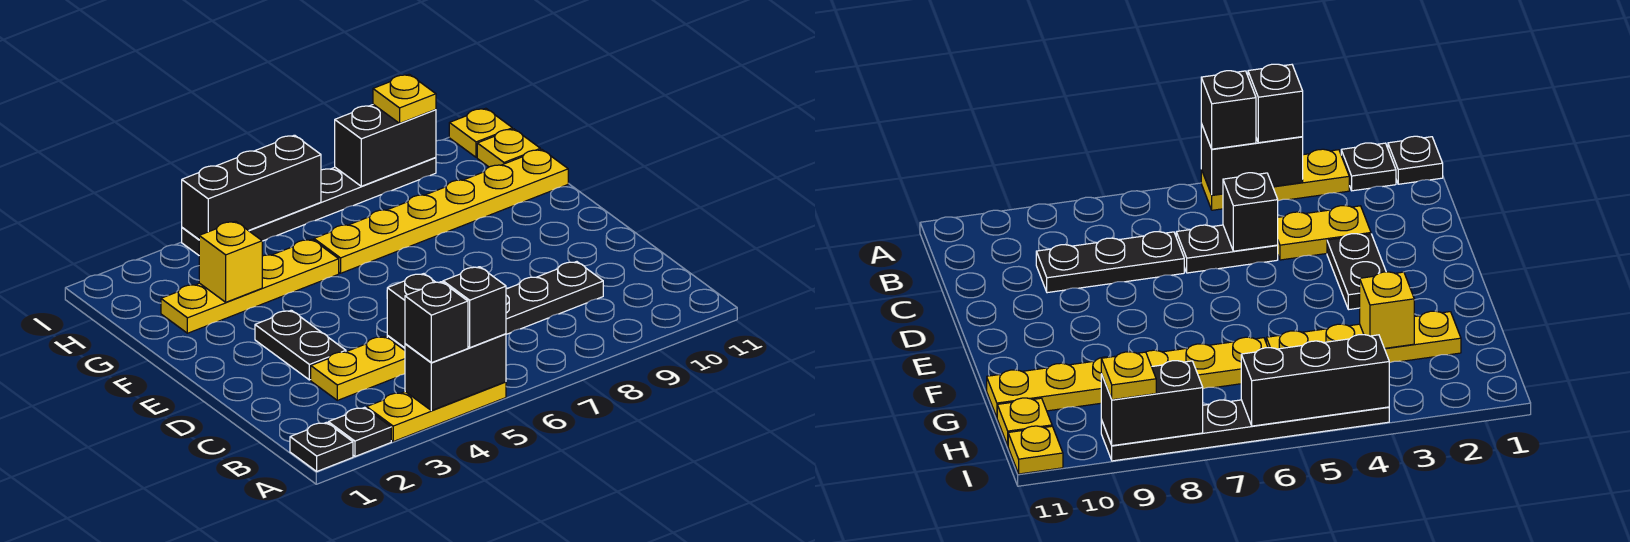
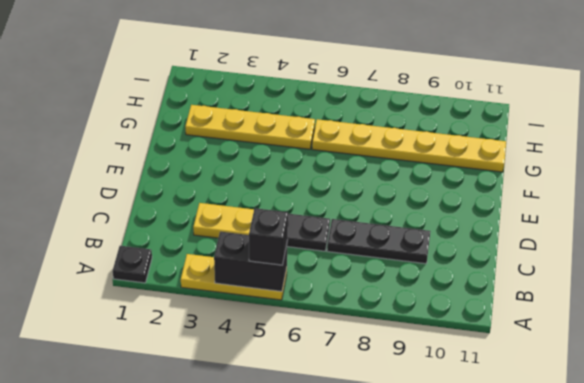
none -> black 1x1 plate [328,407,391,456]
none -> black 1x2 plate [255,310,346,380]
none -> yellow 1x1 plate [477,129,540,167]

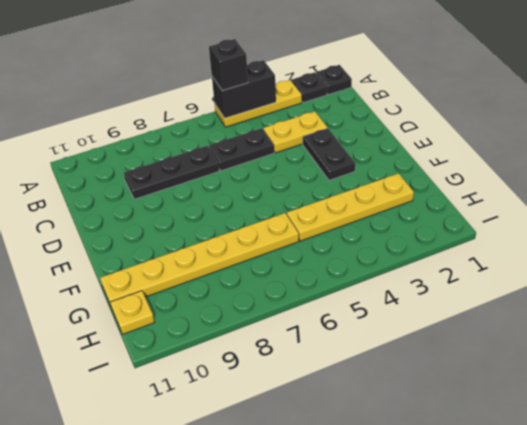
none -> black 1x6 plate [182,158,436,255]
none -> yellow 1x1 plate [449,108,512,157]
none -> black 1x1 brick [387,274,435,348]

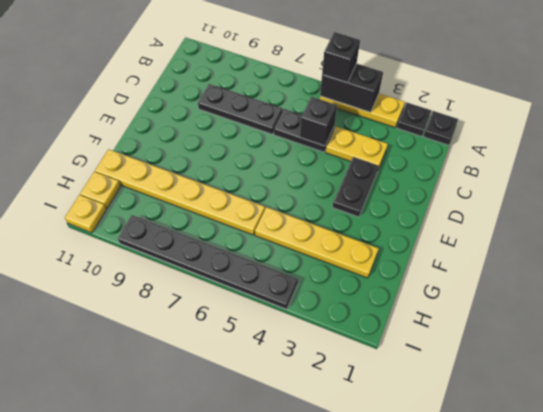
none -> yellow 1x1 brick [199,221,262,302]
none -> black 1x3 brick [182,135,321,239]
none -> black 1x2 brick [335,104,436,186]

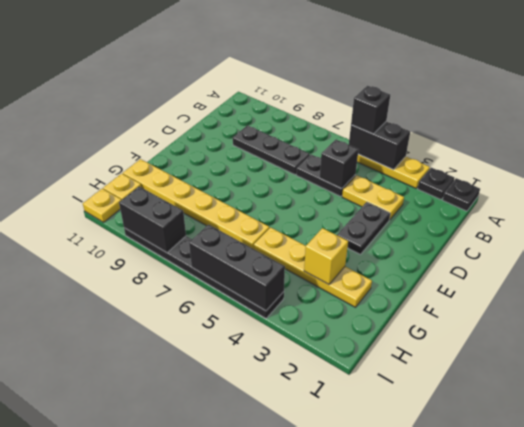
none -> black 1x1 brick [405,282,468,363]
none -> yellow 1x1 plate [373,74,436,123]

